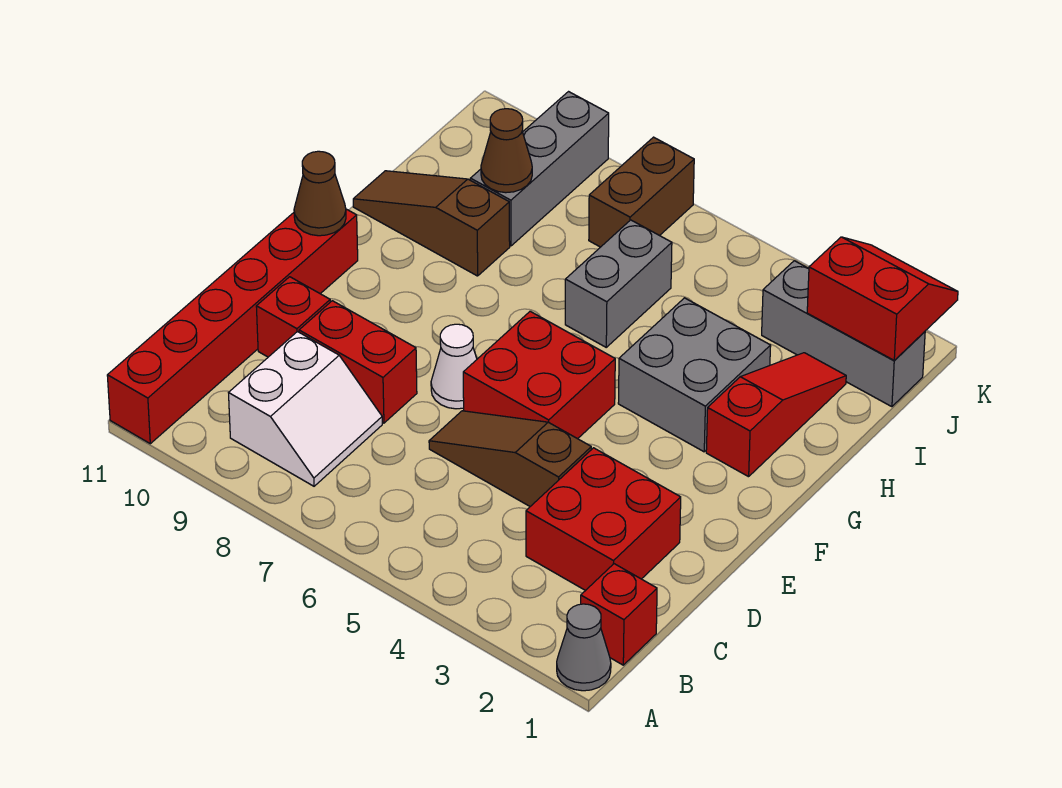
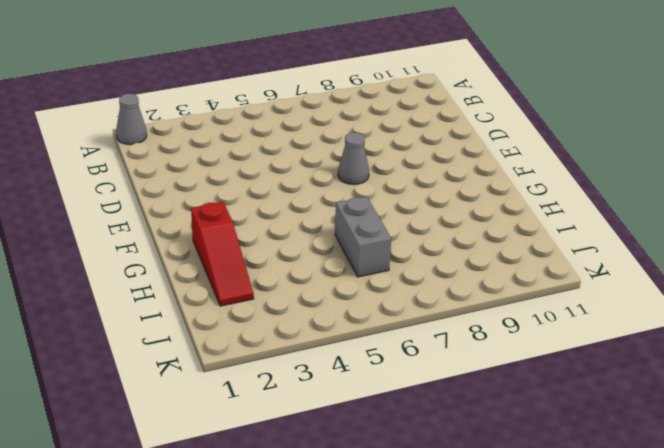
grey 1x1 cone [338,132,369,185] -> white 1x1 cone [431,324,477,409]
none -> red 1x6 brick [107,209,358,444]
none -> red 1x1 brick [581,564,657,665]
none -> white 2x2 slope [229,332,382,486]

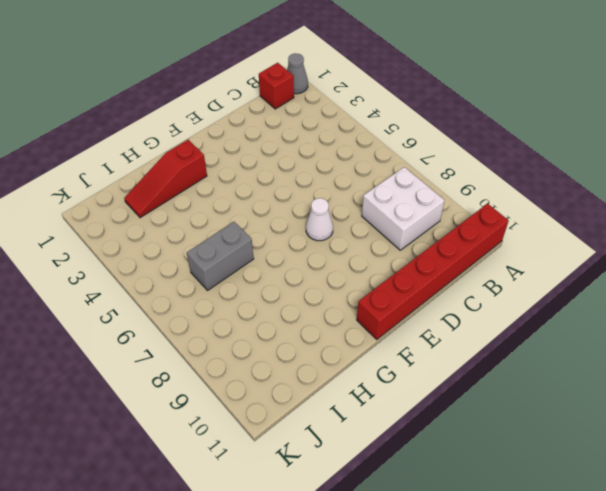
white 2x2 brick [362,167,445,250] -> white 2x2 slope [229,332,382,486]
none -> red 2x2 brick [526,448,681,591]
none -> brown 1x3 slope [429,411,591,506]
none -> red 1x2 brick [299,301,417,423]

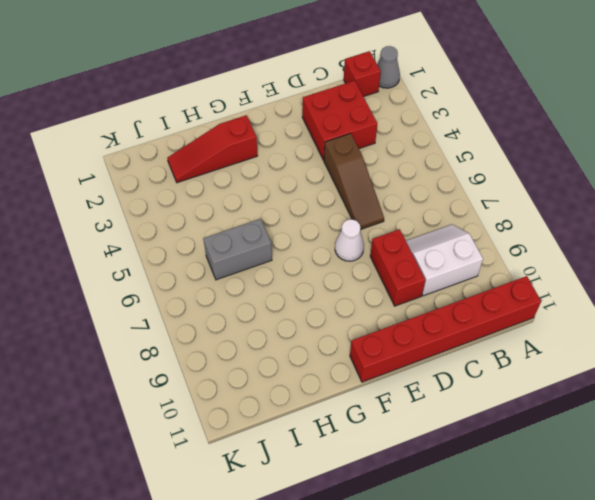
none -> red 1x1 brick [256,277,330,357]
none -> red 2x2 brick [463,311,615,439]
none -> grey 2x2 brick [618,298,771,452]

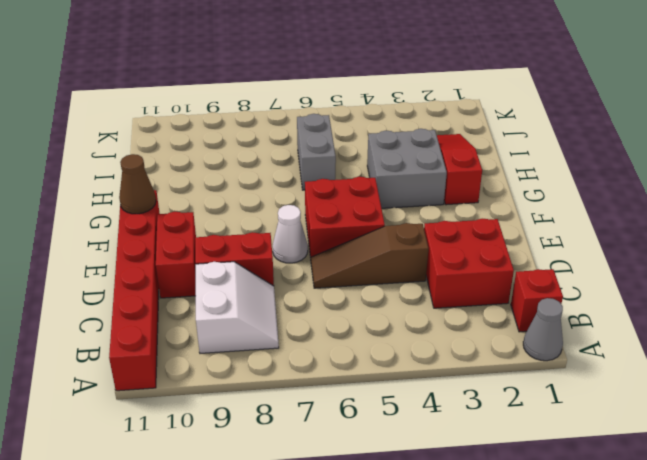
red 1x2 brick [156,212,196,298] -> red 1x1 brick [256,277,330,357]
none -> brown 1x3 slope [353,171,510,276]
none -> grey 1x3 brick [470,92,609,246]
none -> grey 1x3 brick [762,261,925,407]

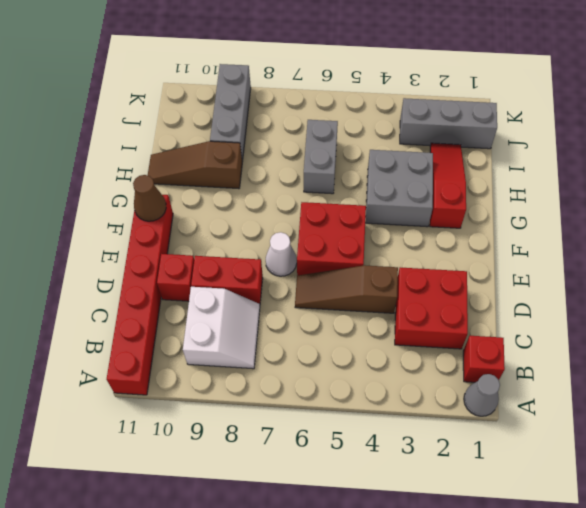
none -> brown 1x2 brick [589,137,694,247]
none -> brown 1x1 cone [481,109,532,193]
none -> red 2x2 slope [807,237,958,360]

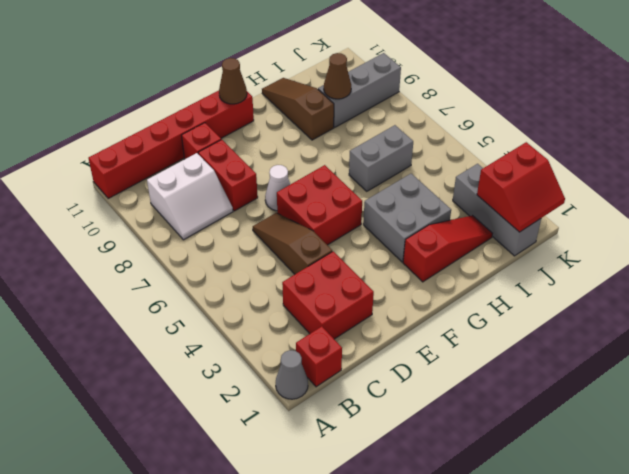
red 2x2 slope [477,142,565,232] -> red 2x2 slope turned to [807,237,958,360]
none -> brown 1x2 brick [589,137,694,247]

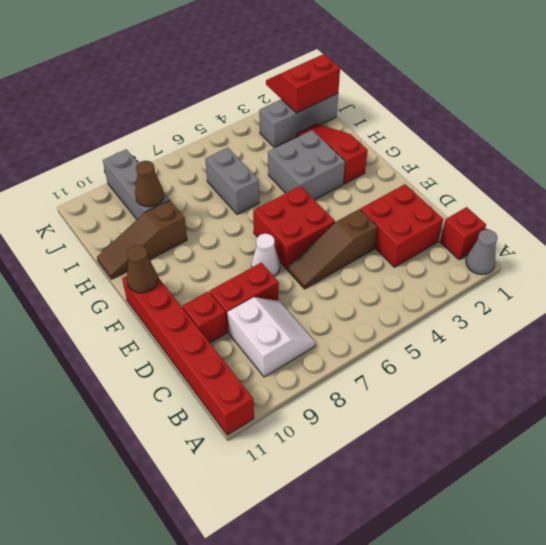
none -> brown 1x2 brick [589,137,694,247]

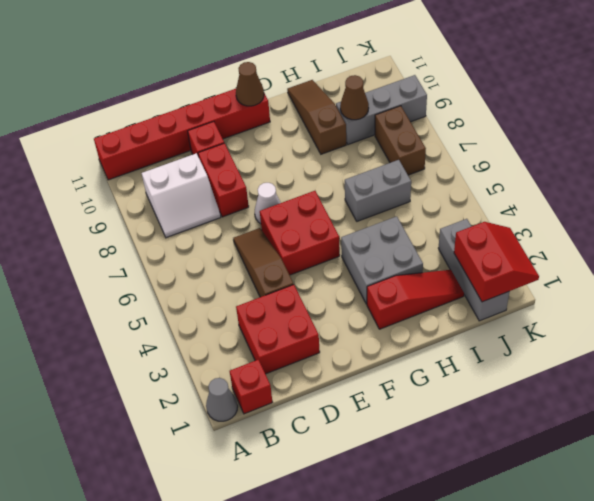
brown 1x2 brick [375,106,426,175] -> brown 1x2 brick turned to [589,137,694,247]

